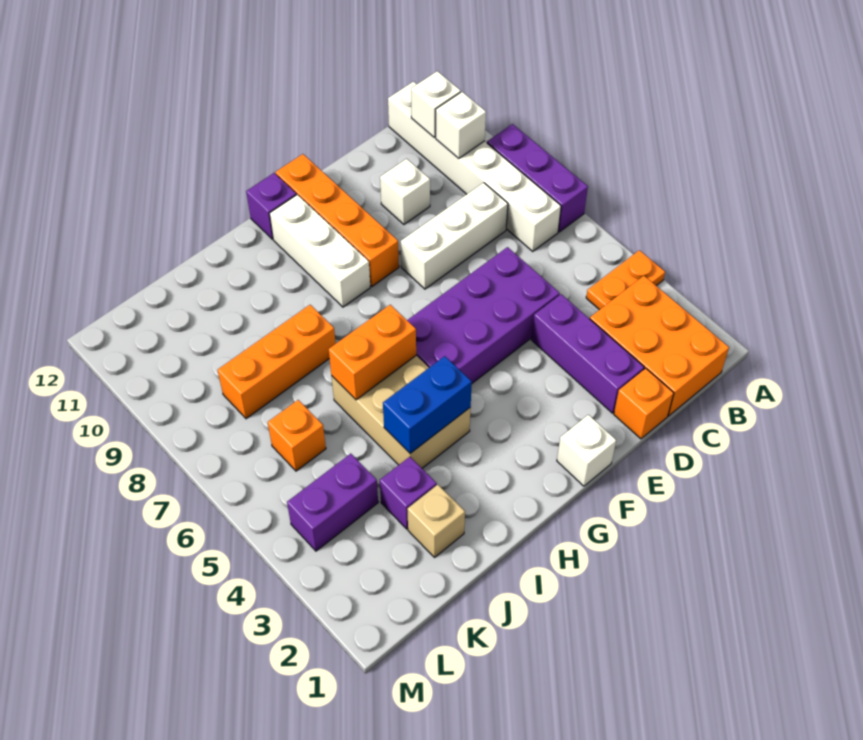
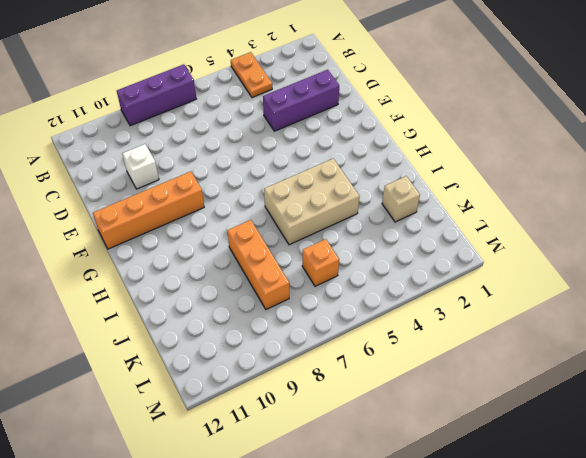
none -> orange 2x3 brick [590,276,729,416]
none -> white 1x6 brick [388,82,561,251]
none -> white 1x3 brick [401,183,508,289]

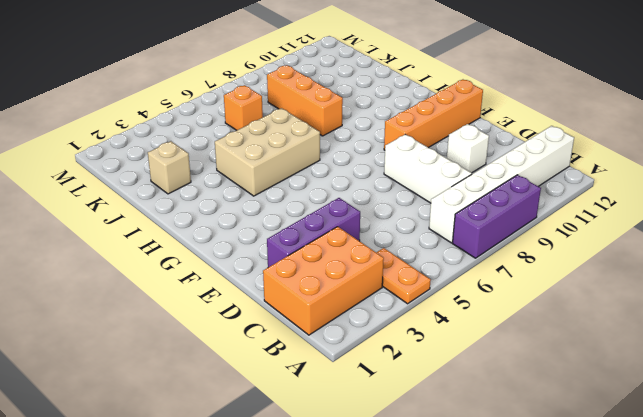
none -> orange 1x1 brick [614,368,674,439]
none -> purple 2x4 brick [407,247,560,383]
none -> white 1x1 brick [557,415,616,486]

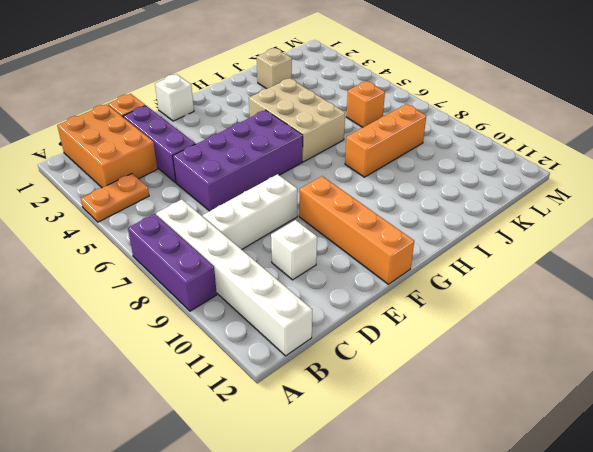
none -> white 1x3 brick [269,195,370,307]
none -> purple 1x1 brick [246,173,296,239]
none -> purple 1x1 brick [380,457,437,529]

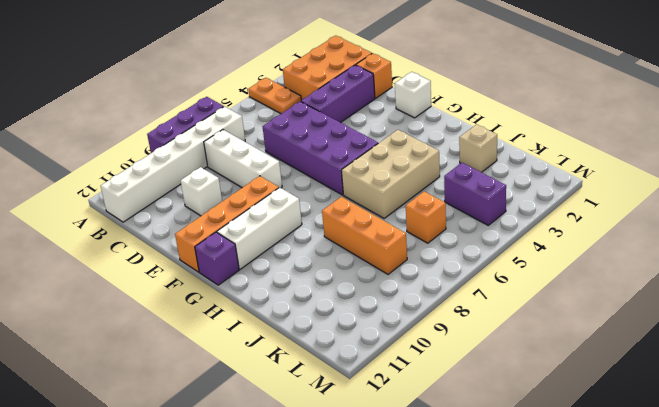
none -> purple 1x1 brick [380,457,437,529]
none -> white 1x1 brick [436,92,486,158]
none -> white 1x1 brick [411,71,461,137]

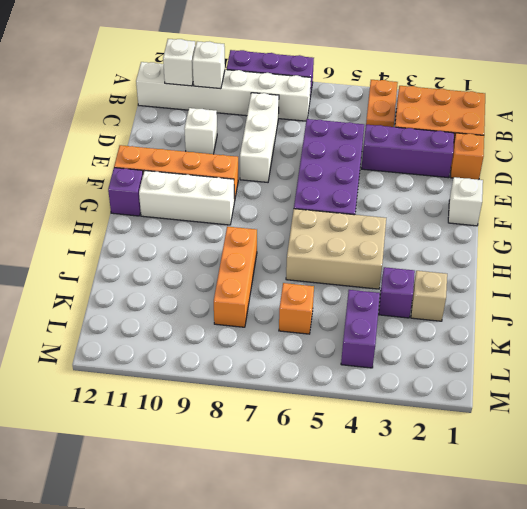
none -> blue 1x2 brick [383,356,472,454]
none -> orange 1x2 brick [329,305,416,400]

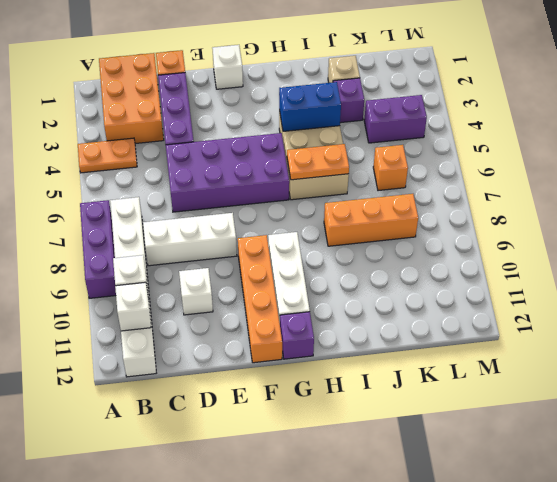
orange 1x2 plate [287,144,349,180] -> orange 1x2 brick [329,305,416,400]

